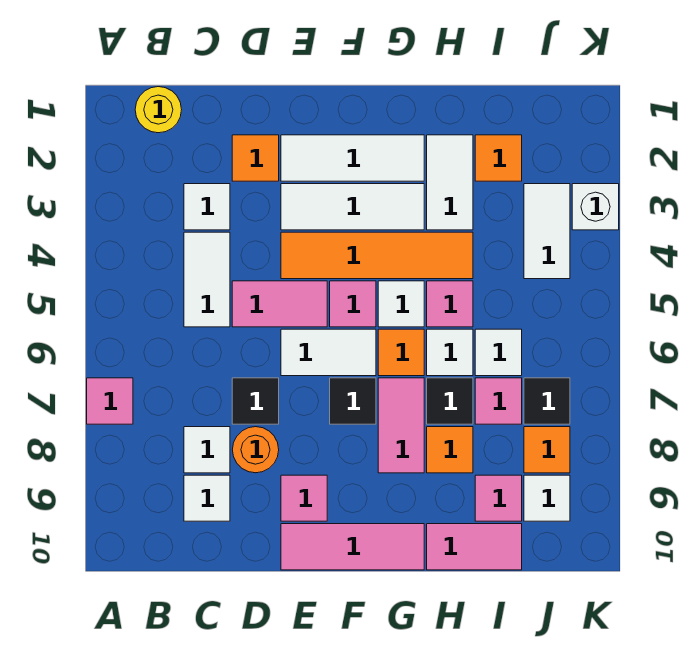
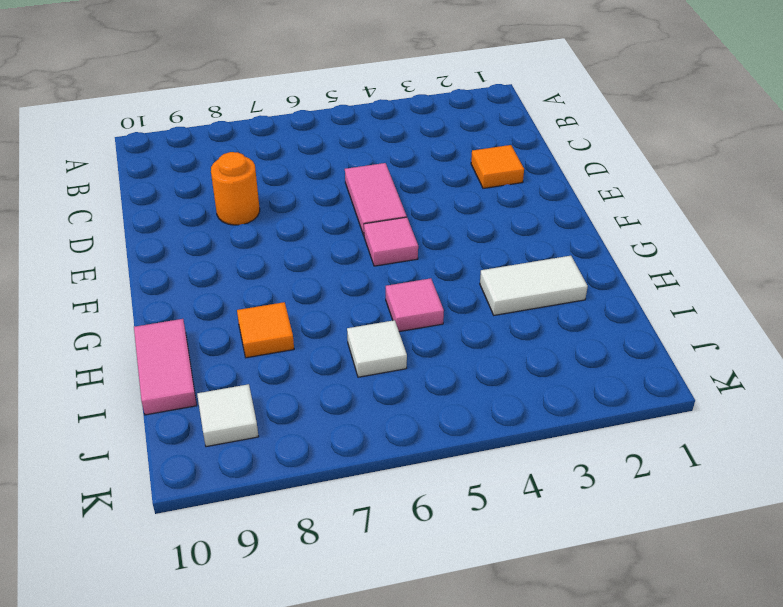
none -> pink 1x1 tile [87,378,133,424]
none -> yellow 1x1 round brick [135,87,182,133]
none -> white 1x1 tile [184,184,230,230]
none -> white 1x2 tile [184,232,230,327]

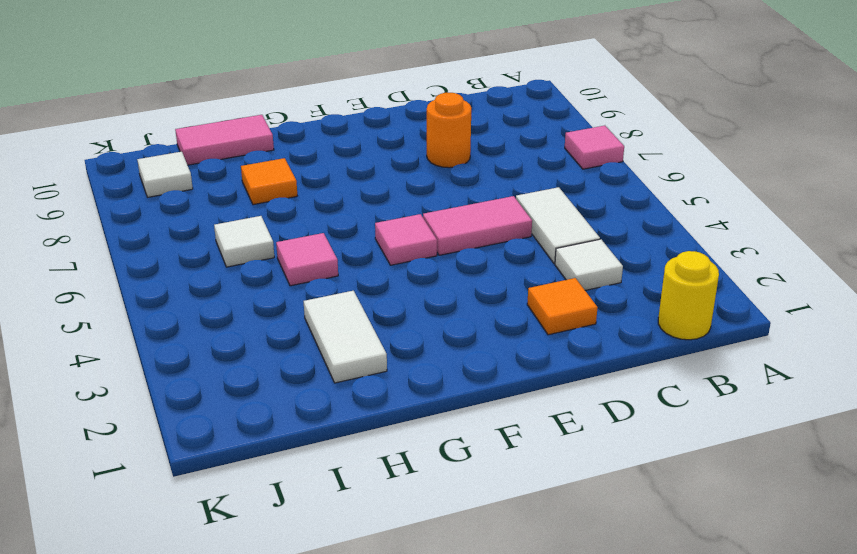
none -> white 1x1 tile [184,427,230,473]
none -> white 1x1 tile [184,475,230,521]
none -> black 1x1 tile [232,378,279,424]
none -> white 1x3 tile [281,135,424,181]

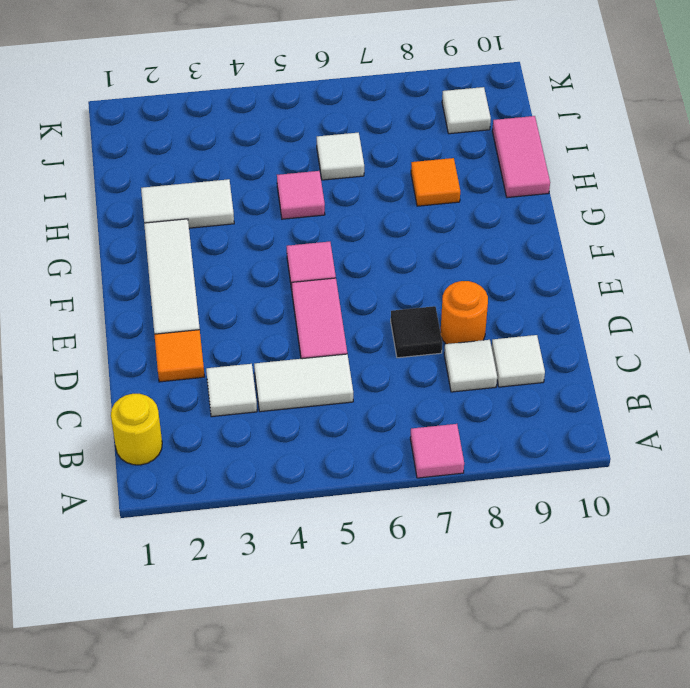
none -> white 1x3 tile [281,184,424,230]
none -> orange 1x4 tile [281,232,473,279]
none -> white 1x2 tile [281,329,376,376]
none -> pink 1x1 tile [281,475,327,521]

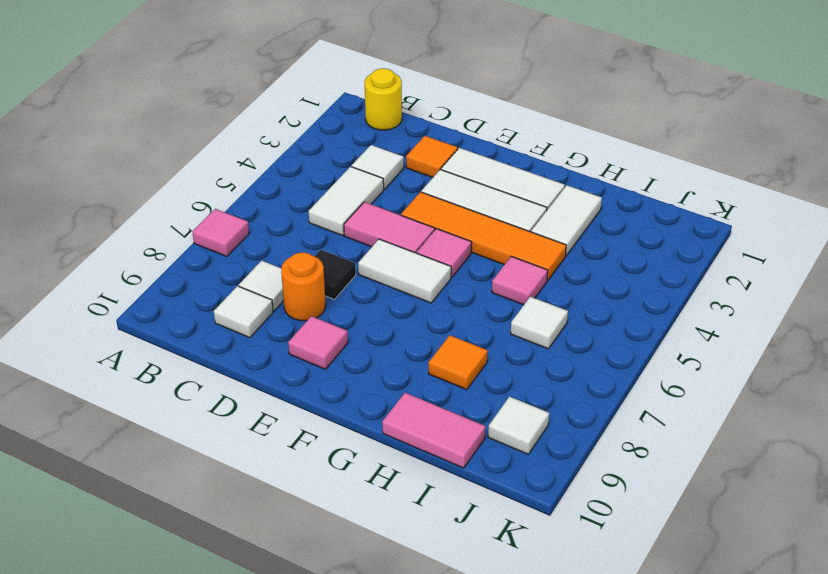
none -> pink 1x3 tile [281,524,424,570]
none -> black 1x1 tile [330,378,376,424]
none -> white 1x1 tile [378,281,424,327]
none -> orange 1x1 tile [378,329,424,376]

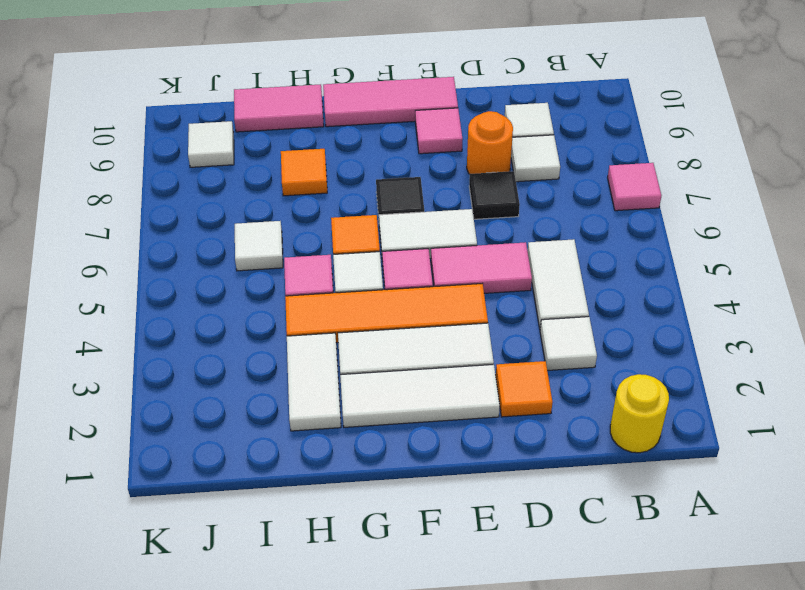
none -> pink 1x2 tile [378,378,424,473]
none -> white 1x1 tile [427,329,473,376]
none -> black 1x1 tile [427,378,473,424]
none -> orange 1x1 tile [475,135,522,181]

